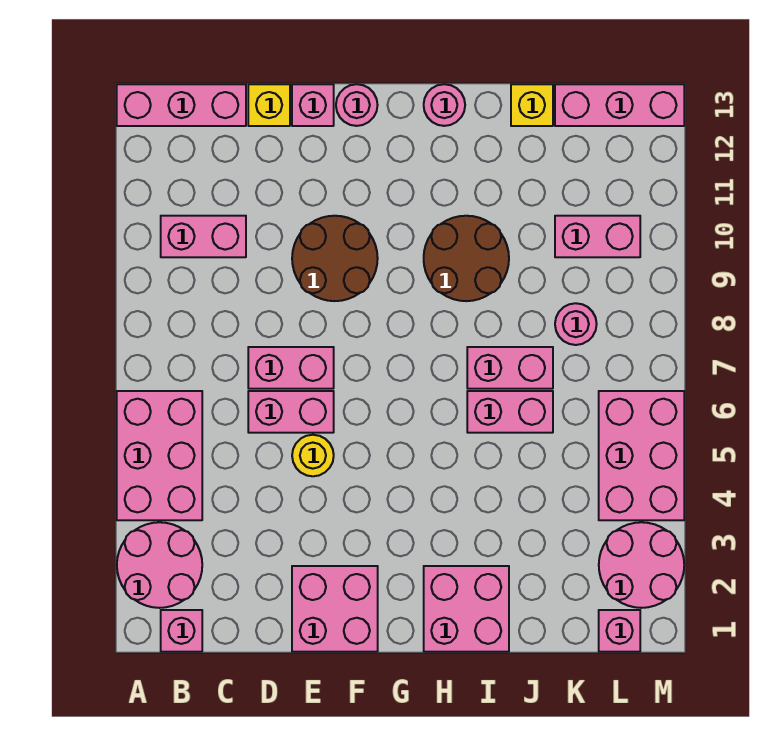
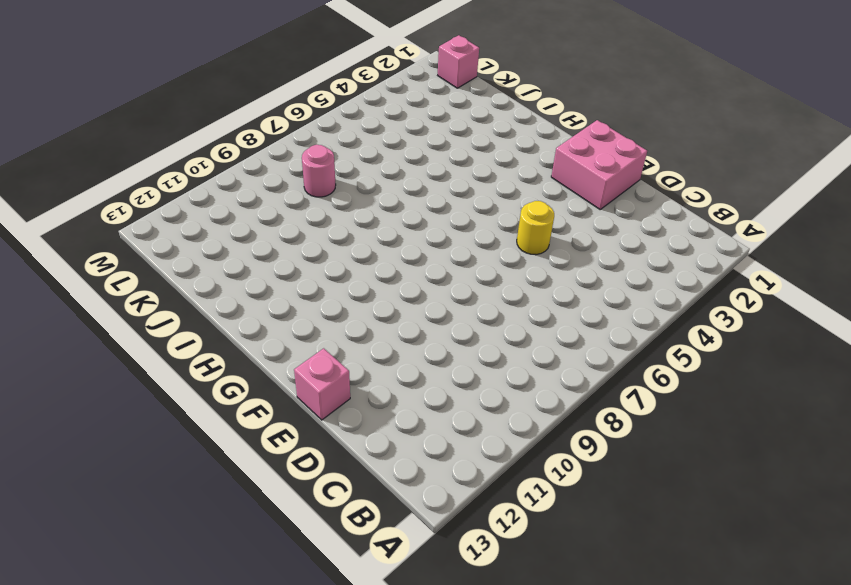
none -> pink 2x2 round brick [117,522,202,608]
none -> pink 2x3 brick [117,391,202,520]
none -> pink 1x3 brick [117,84,246,126]

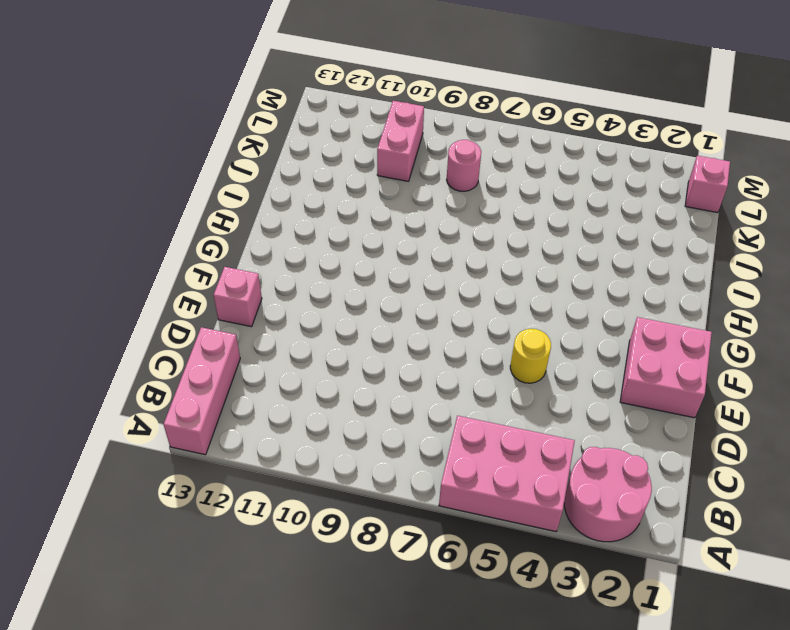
none -> pink 1x1 brick [161,610,202,652]
none -> pink 1x2 brick [161,216,246,257]
none -> pink 1x2 brick [248,391,334,433]

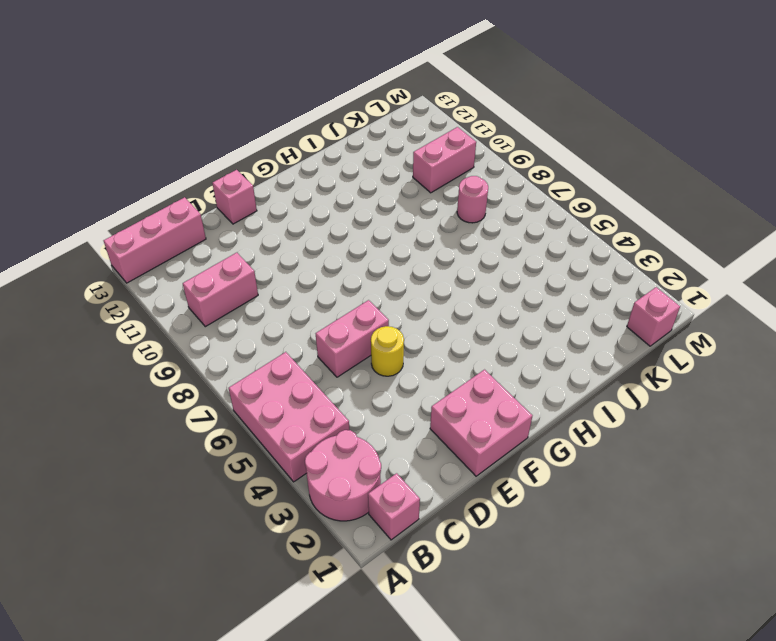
none -> pink 1x2 brick [248,347,334,389]
none -> yellow 1x1 brick [248,84,290,126]
none -> brown 2x2 round brick [292,216,378,301]

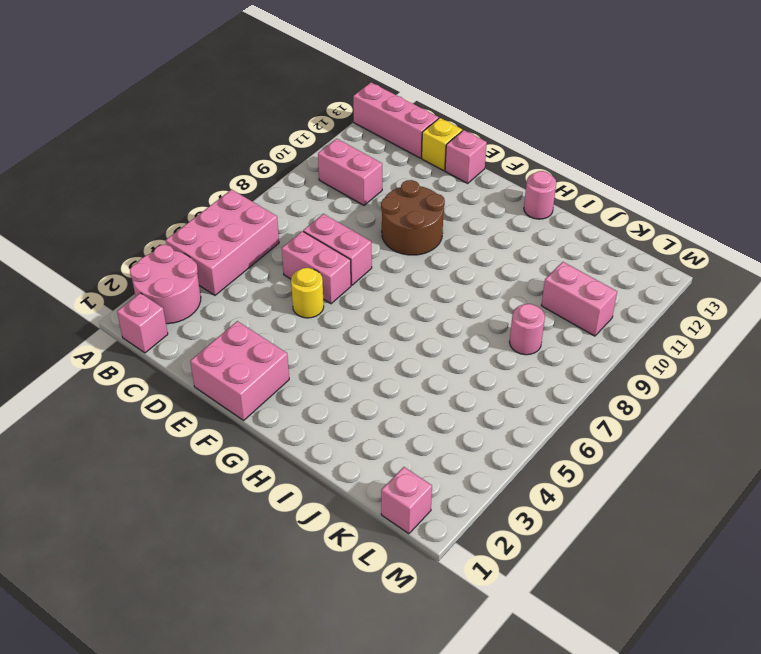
none -> pink 1x1 round brick [336,84,378,126]
none -> pink 2x2 brick [424,566,509,652]
none -> brown 2x2 round brick [424,216,509,301]

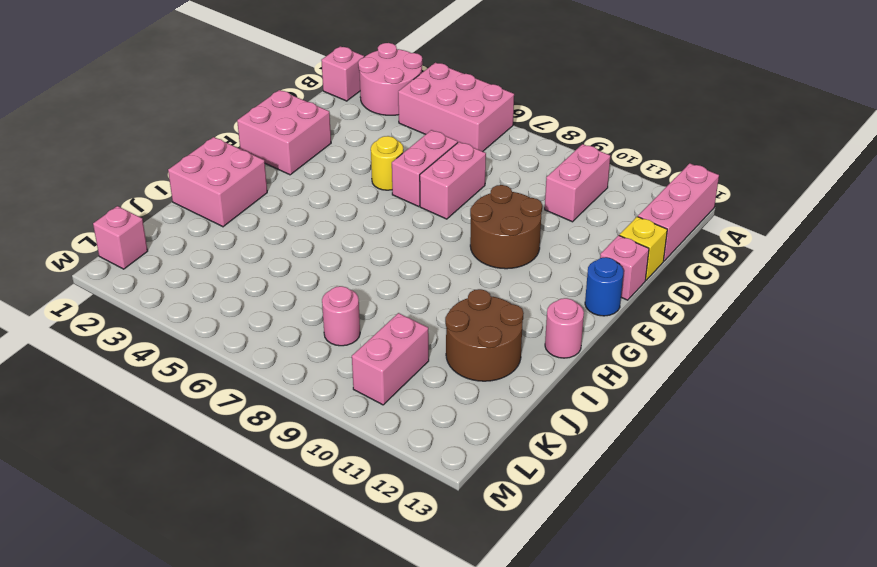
blue 1x1 round brick [585,257,624,316] -> pink 1x1 round brick [336,84,378,126]
brown 2x2 round brick [445,289,524,381] -> brown 2x2 round brick moved to [424,216,509,301]
none -> pink 1x2 brick [467,391,553,433]
none -> pink 1x2 brick [467,347,553,389]
none -> yellow 1x1 brick [511,84,553,126]

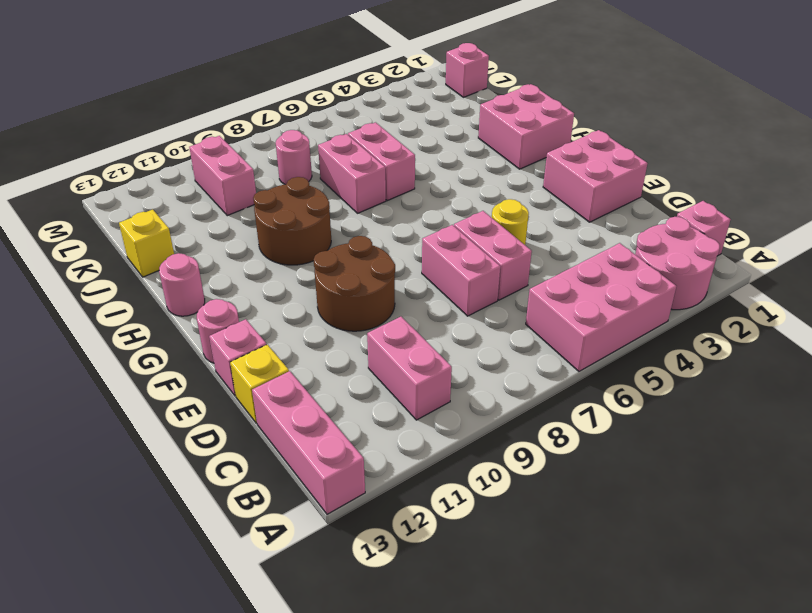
none -> pink 1x3 brick [555,84,684,126]
none -> pink 2x2 round brick [599,522,684,608]
none -> pink 2x3 brick [599,391,684,520]

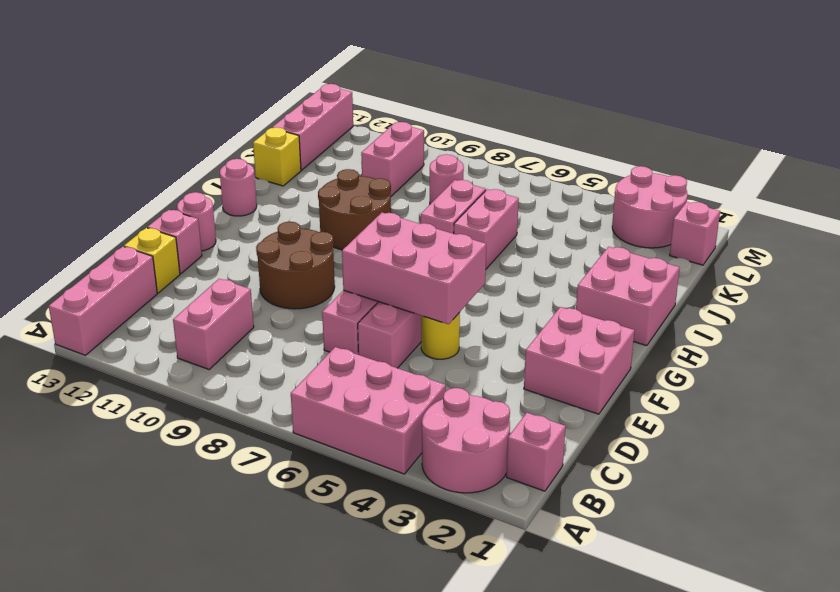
pink 2x3 brick [342,213,486,324] -> pink 2x3 brick moved to [599,391,684,520]

